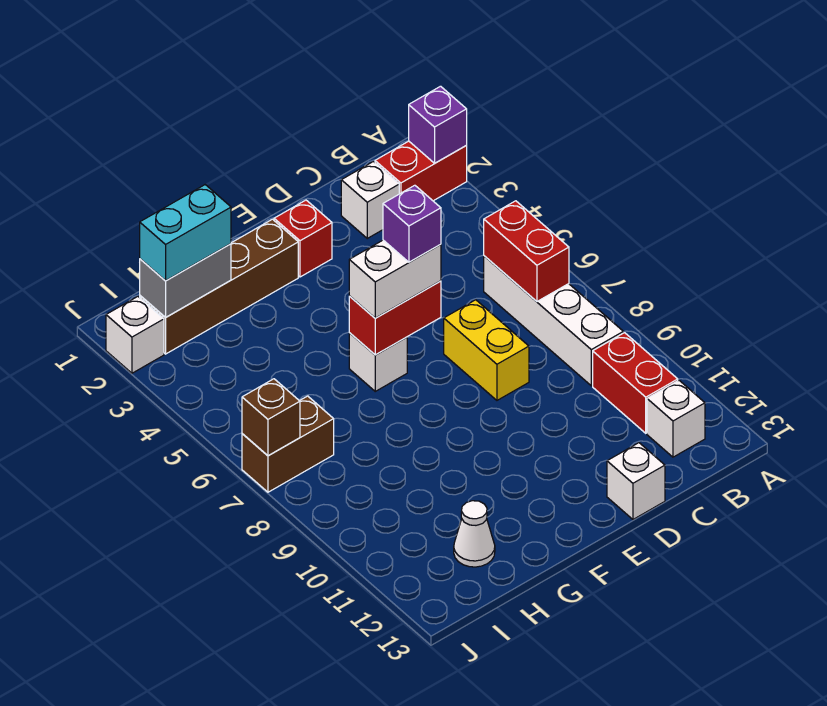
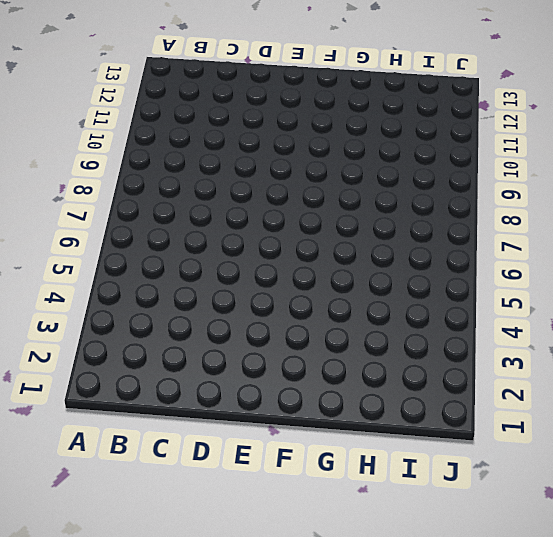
none -> red 1x2 brick [375,141,467,201]
none -> white 1x4 brick [484,256,623,386]
none -> red 1x2 brick [593,333,678,433]

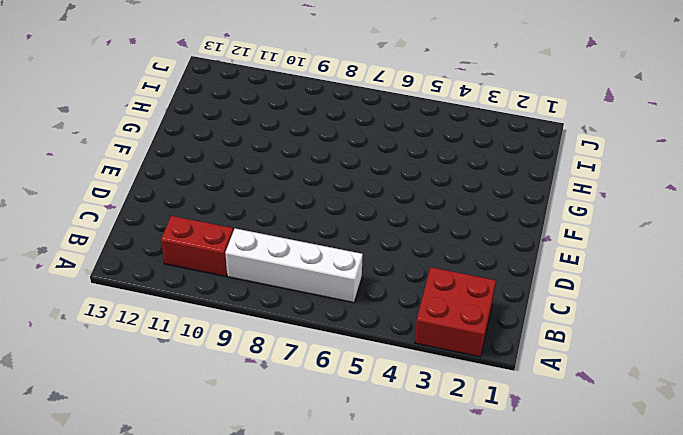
red 2x2 brick [415,267,496,357] -> red 1x2 brick [375,141,467,201]
none -> white 1x1 brick [647,380,705,457]
none -> white 1x1 brick [341,162,399,238]
none -> yellow 1x2 brick [444,300,529,400]

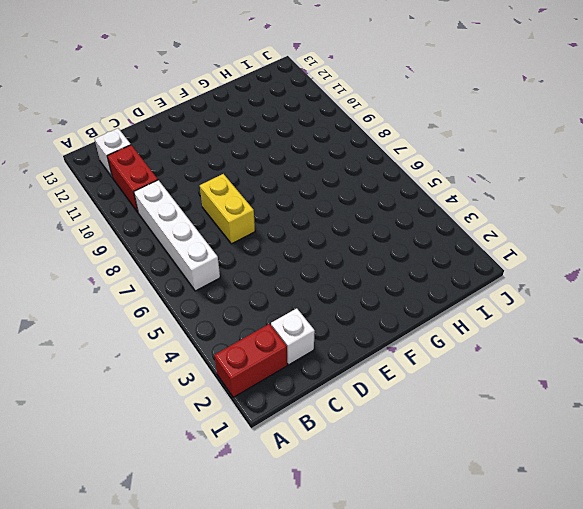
none -> white 1x1 brick [607,443,665,519]
none -> red 1x1 brick [274,200,332,277]
none -> brown 1x4 brick [140,219,298,354]

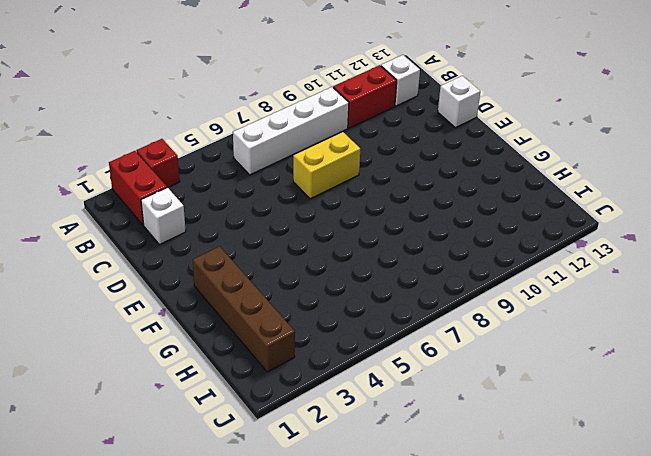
red 1x1 brick [136,139,180,188] -> red 1x1 brick moved to [274,200,332,277]
none -> white 1x1 brick [349,333,407,391]
none -> white 1x1 cone [454,501,495,567]
none -> brown 1x2 brick [242,396,334,492]

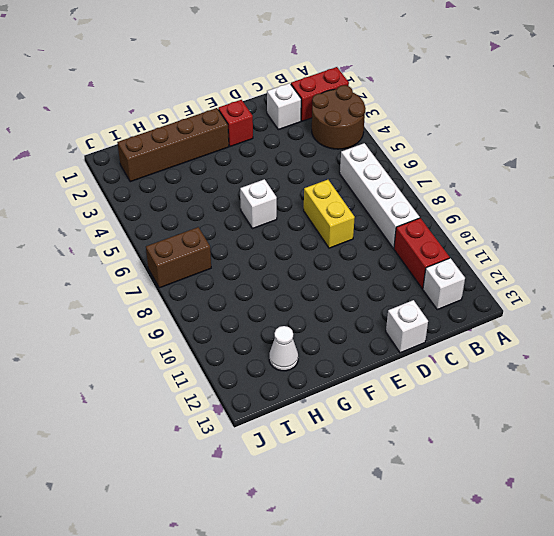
brown 2x2 round brick [312,85,366,149] -> none
none -> white 1x1 brick [106,297,164,373]
none -> purple 1x1 brick [409,86,467,163]
none -> red 1x2 brick [484,201,569,301]

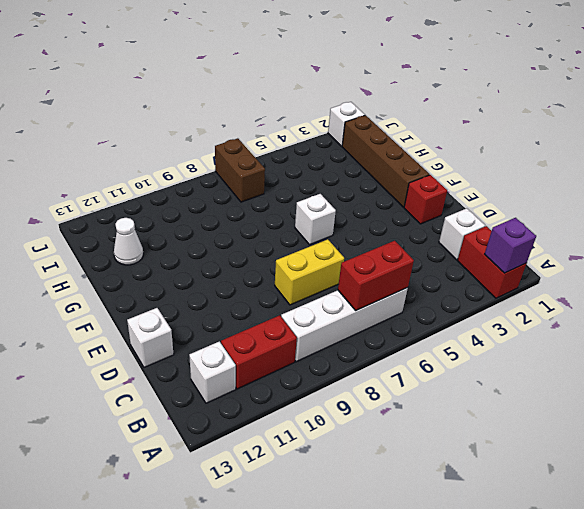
none -> red 1x2 brick [349,281,441,355]
none -> grey 1x2 brick [140,244,231,318]
none -> brown 1x1 brick [242,379,300,456]

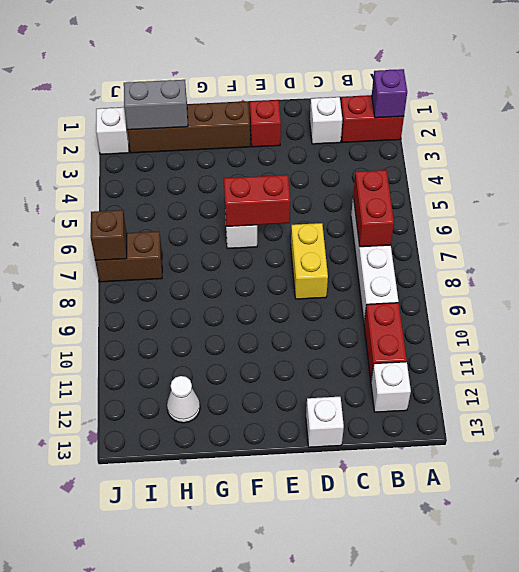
none -> white 1x2 brick [349,240,441,318]
none -> cyan 1x2 brick [140,185,231,281]
none -> purple 1x1 brick [383,185,441,262]

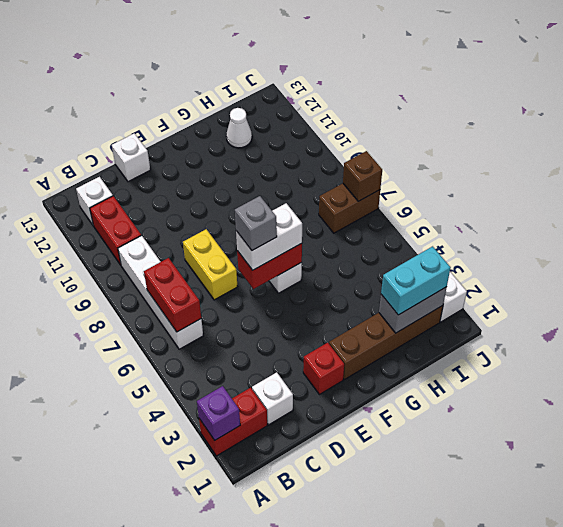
grey 1x1 brick [235,196,277,250] -> purple 1x1 brick [383,185,441,262]

